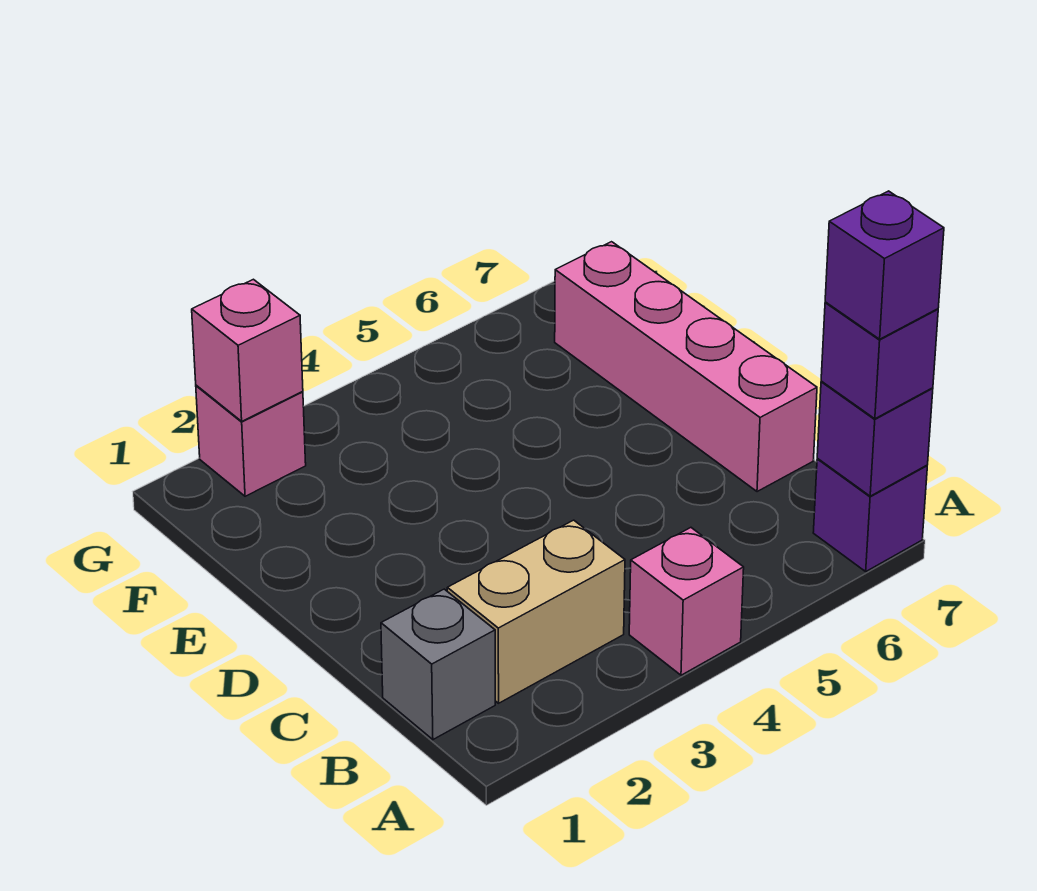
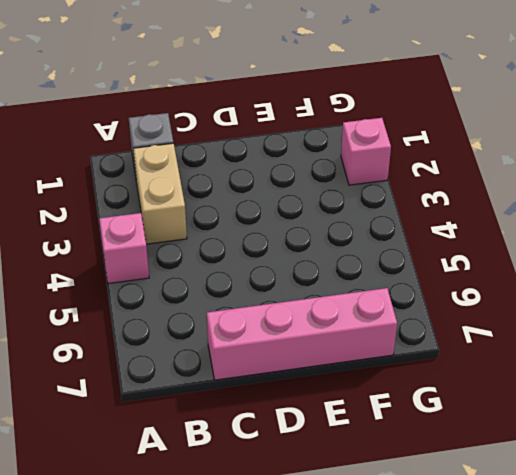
none -> purple 1x1 brick [813,459,927,571]
none -> purple 1x1 brick [817,382,933,496]

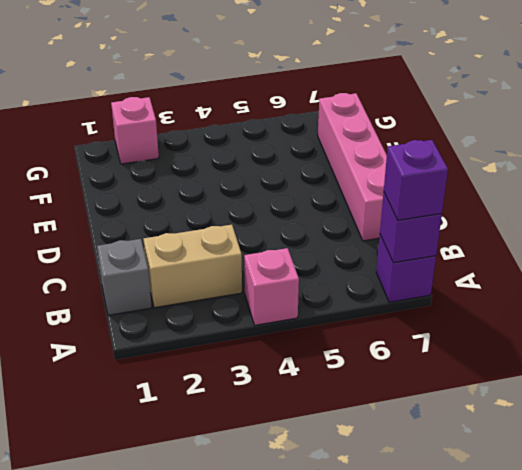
none -> pink 1x1 brick [192,279,303,421]
none -> purple 1x1 brick [825,191,944,339]

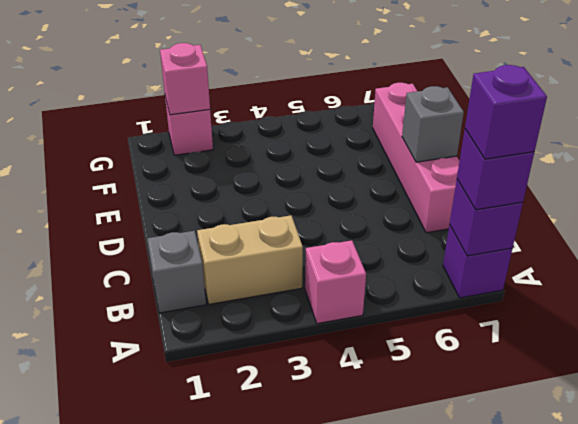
grey 1x1 brick [402,86,464,162] -> none

